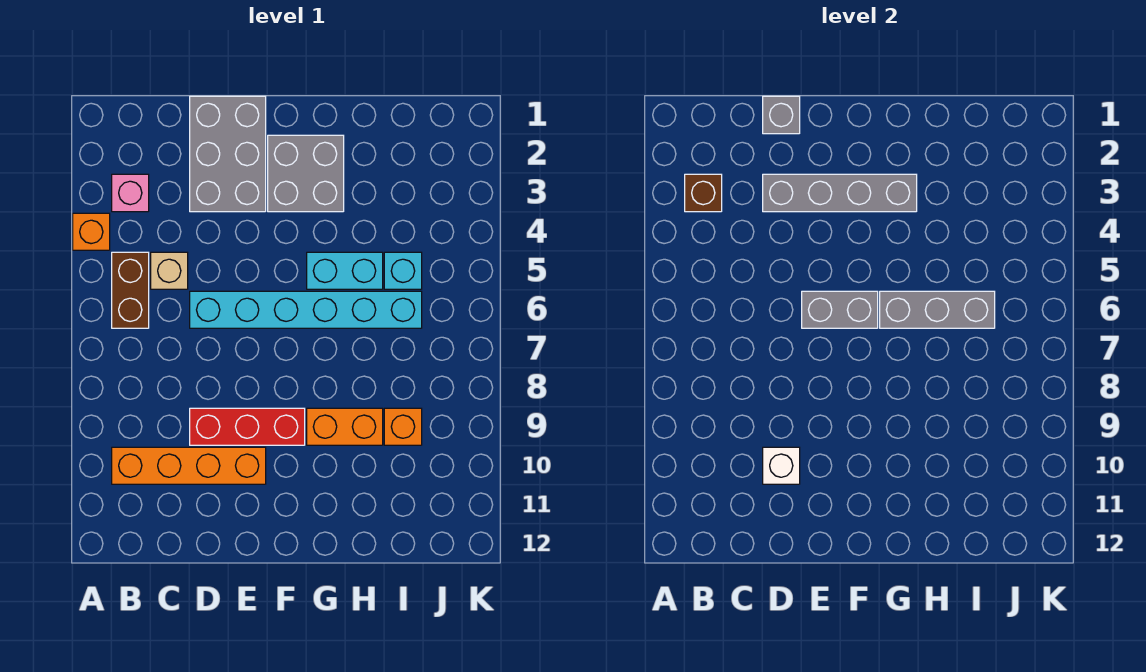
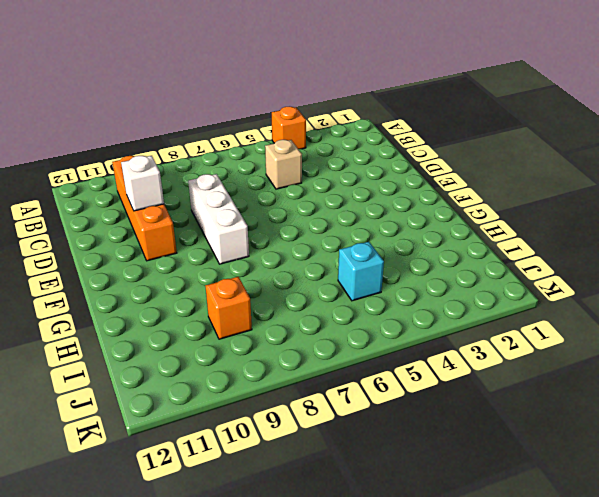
white 1x3 brick [188,174,249,264] -> none
none -> pink 1x1 brick [112,174,149,212]
none -> brown 1x2 brick [112,252,149,328]
none -> grey 2x3 brick [190,96,266,212]

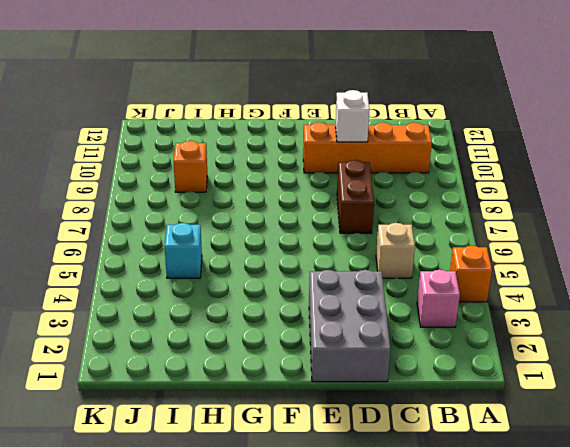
brown 1x2 brick [337,160,374,233] -> brown 1x2 brick moved to [112,252,149,328]
none -> cyan 1x6 brick [190,291,422,328]
none -> red 1x3 brick [190,408,305,445]
none -> grey 2x2 brick [268,135,344,212]

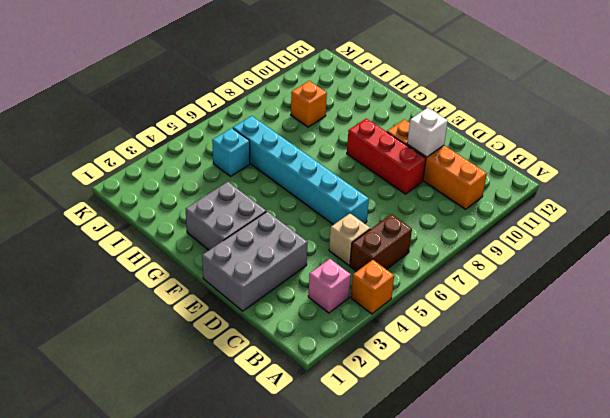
none -> cyan 1x2 brick [307,252,383,289]
none -> orange 1x2 brick [307,408,383,445]
none -> brown 1x1 brick [685,174,722,212]

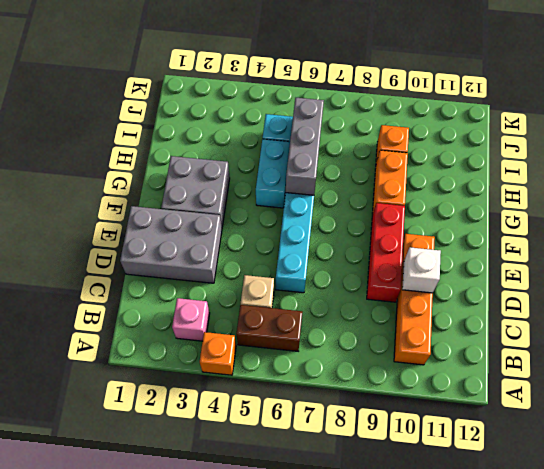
none -> brown 1x1 brick [685,174,722,212]
none -> grey 1x1 brick [763,96,800,134]
none -> grey 1x4 brick [763,174,917,212]

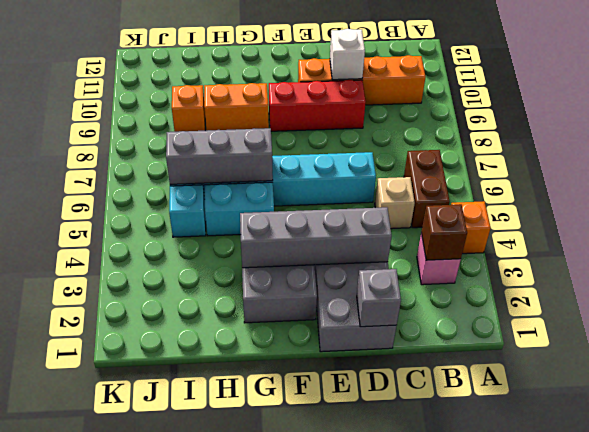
none -> grey 1x2 brick [802,291,878,328]

